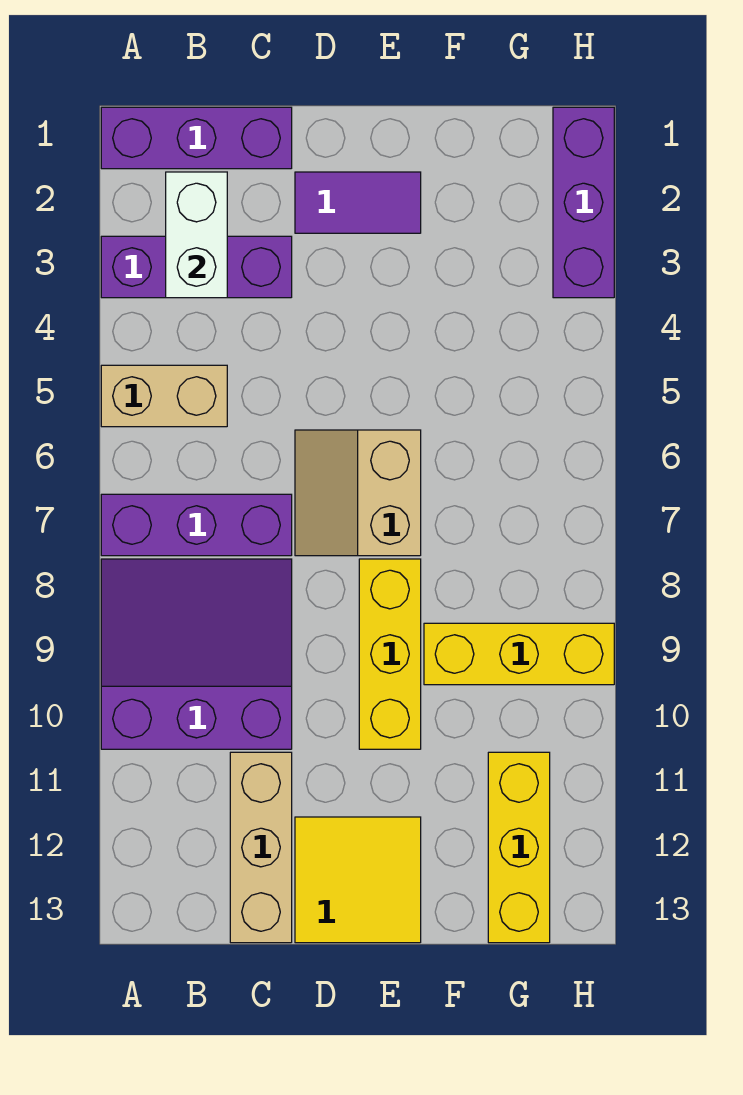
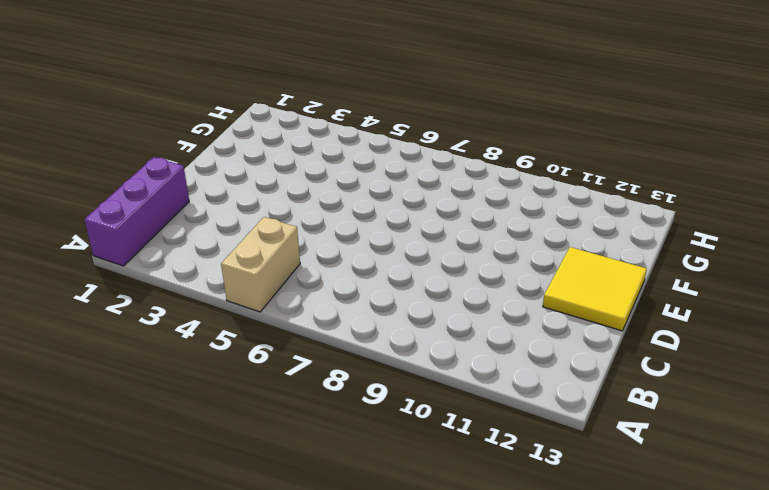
none -> purple 1x3 brick [101,236,292,298]
none -> purple 1x3 brick [101,494,292,556]
none -> purple 3x3 slope [101,559,292,749]

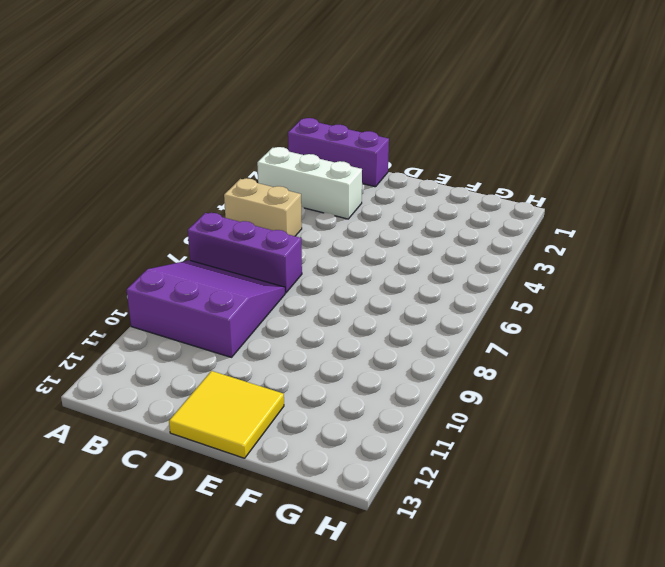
white 1x3 brick [257,147,362,219] -> purple 1x3 brick [101,236,292,298]
none -> tan 1x3 brick [230,752,292,943]
none -> purple 1x2 tile [295,172,421,233]
none -> tan 2x2 slope [295,430,421,556]

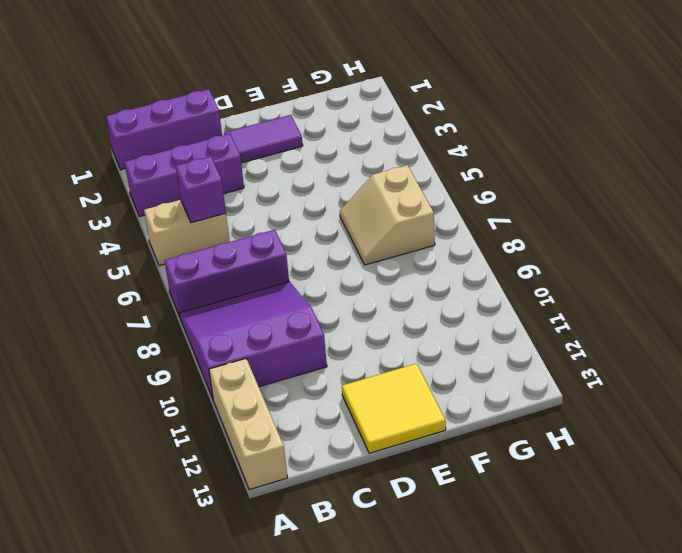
tan 1x3 brick [209,359,287,490] -> tan 1x3 brick moved to [230,752,292,943]
purple 1x1 brick [176,156,226,223] -> none
tan 2x2 slope [340,165,435,265] -> tan 2x2 slope moved to [295,430,421,556]
none -> yellow 1x3 brick [359,559,421,749]
none -> yellow 1x3 brick [424,623,614,685]
none -> yellow 1x3 brick [488,752,550,943]

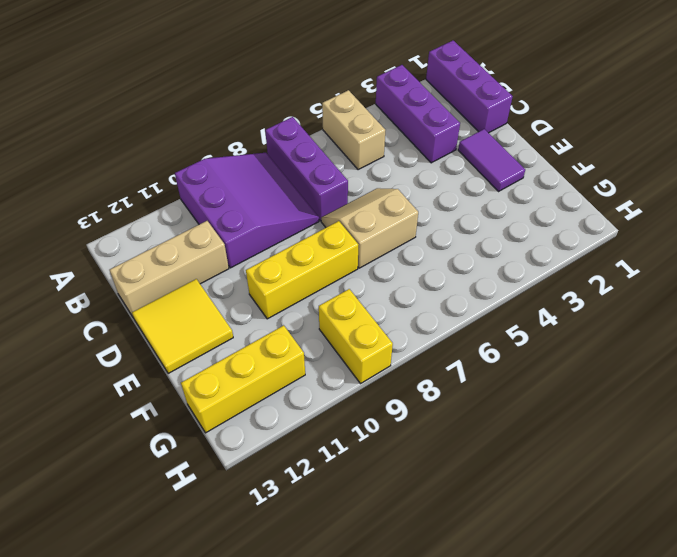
yellow 1x2 brick [319,289,393,384] -> yellow 1x3 brick [424,623,614,685]
none -> purple 1x3 brick [553,107,614,298]
none -> white 1x2 brick [166,172,227,298]

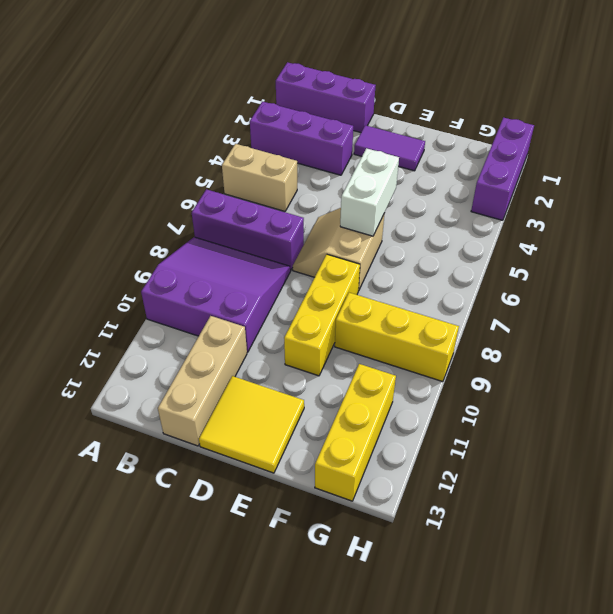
white 1x2 brick [340,148,399,236] -> white 1x2 brick moved to [166,172,227,298]

